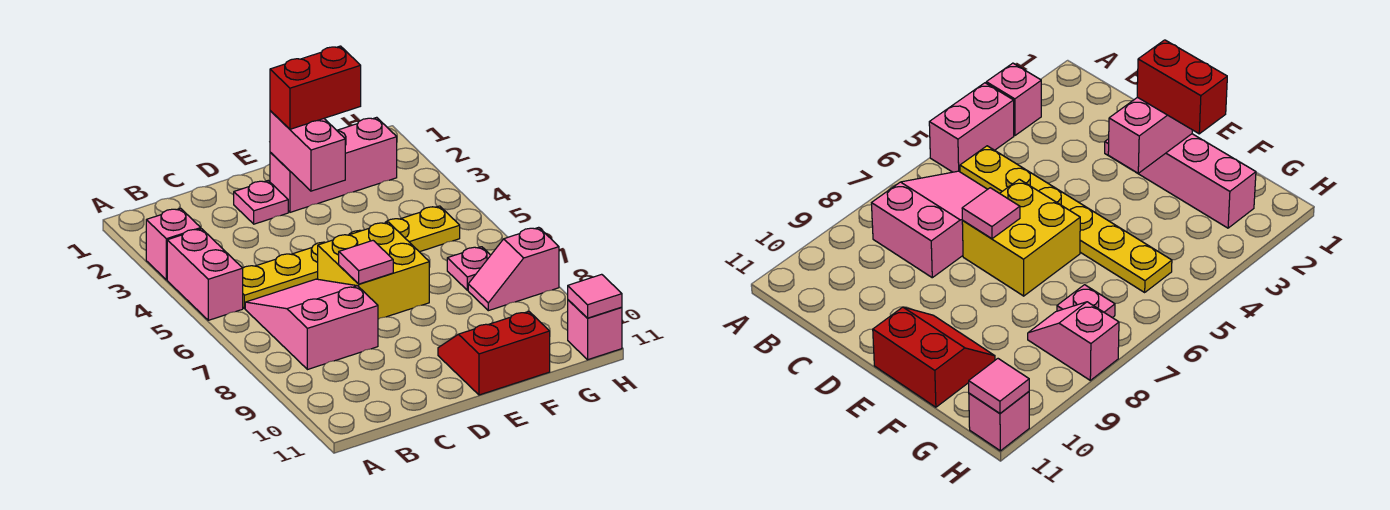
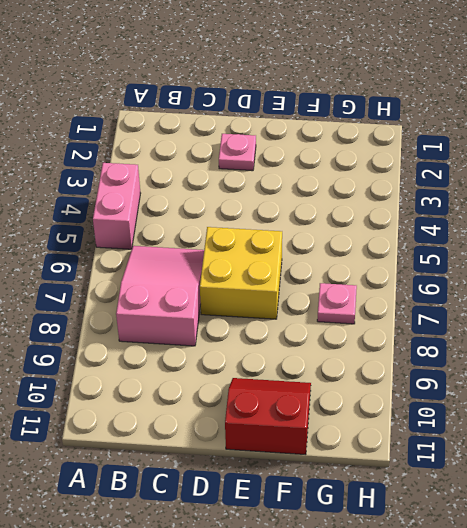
none -> pink 1x1 brick [146,208,201,280]
none -> yellow 1x6 plate [243,206,460,309]
none -> pink 1x3 brick [270,117,397,212]

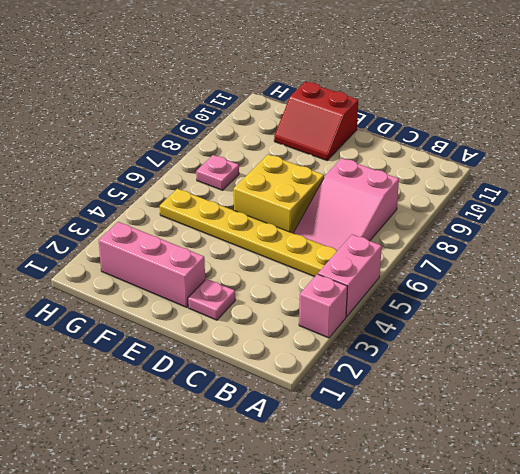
none -> pink 1x2 slope [468,227,559,311]
none -> pink 1x1 brick [568,300,622,360]
none -> pink 1x1 tile [339,241,393,284]

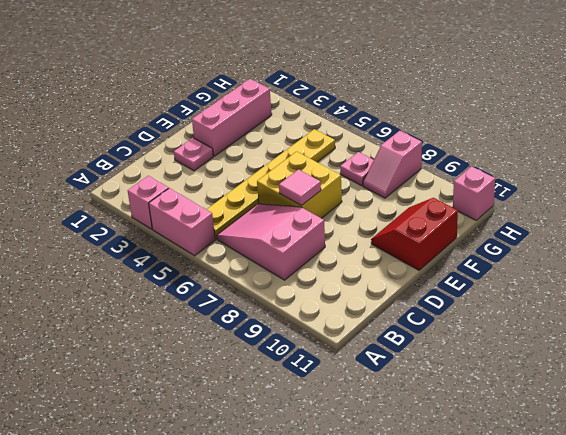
none -> pink 1x2 brick [270,111,345,191]
none -> pink 1x1 tile [568,274,622,318]
none -> red 1x2 brick [270,46,361,129]

